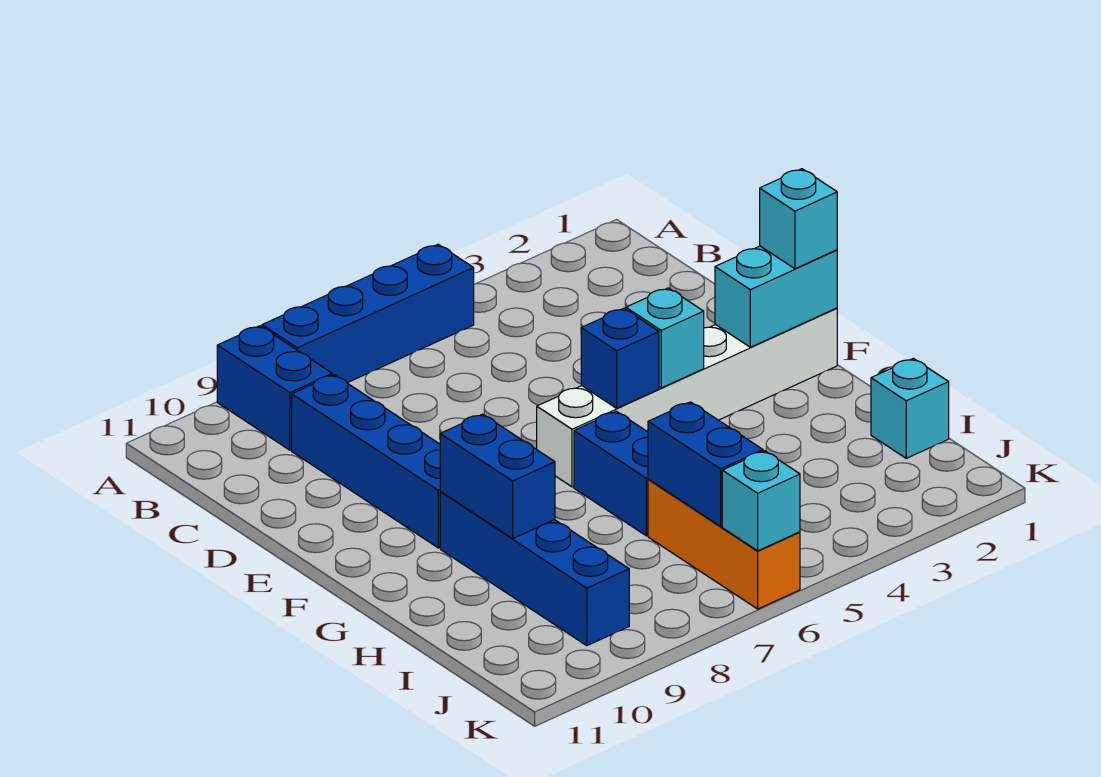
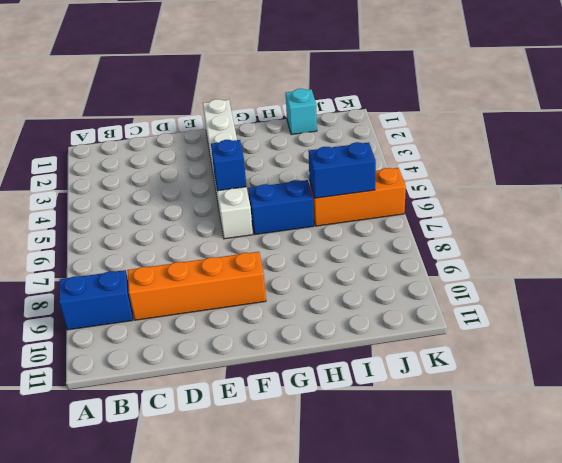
orange 1x4 brick [127,252,266,320] -> blue 1x4 brick [292,375,441,548]
none -> blue 1x4 brick [262,244,474,383]
none -> blue 1x4 brick [440,492,629,646]
none -> cyan 1x2 brick [715,246,837,347]

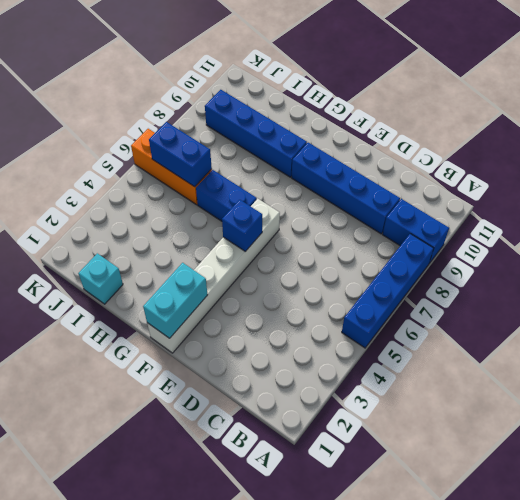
none -> cyan 1x1 brick [626,288,704,388]
none -> blue 1x2 brick [440,414,555,538]
none -> cyan 1x1 brick [722,451,800,551]

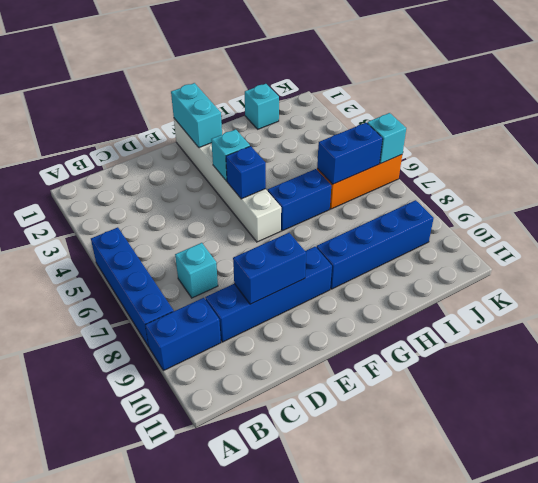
cyan 1x1 brick [175,243,218,298] -> cyan 1x1 brick moved to [760,169,837,269]
blue 1x2 brick [233,233,306,304] -> blue 1x2 brick moved to [440,414,555,538]

